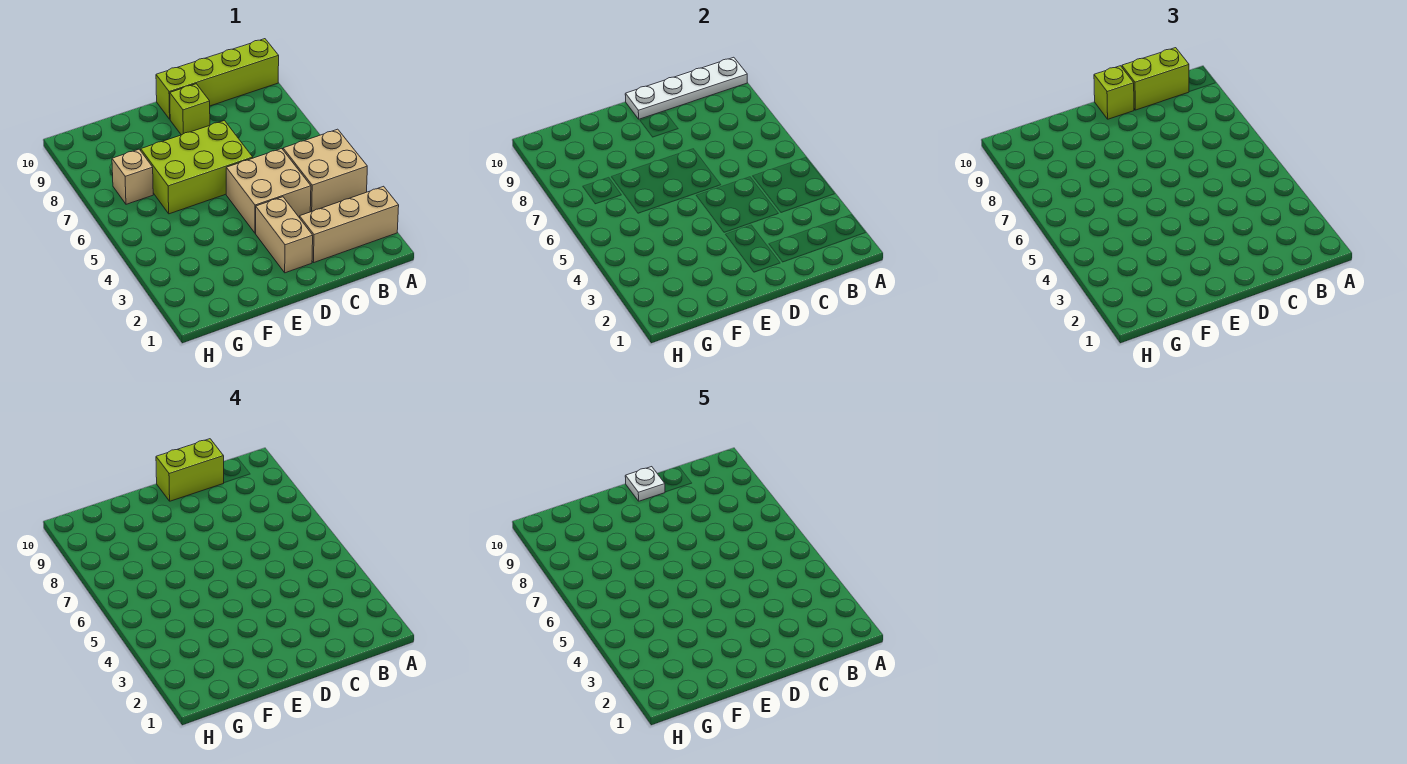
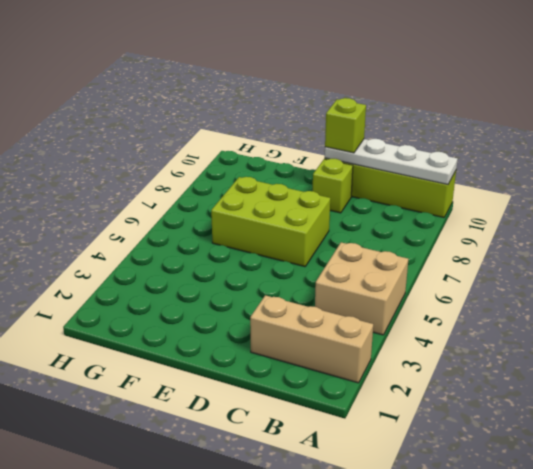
none -> tan 2x2 brick [226,148,311,233]
none -> tan 1x2 brick [256,197,313,273]
none -> tan 1x1 brick [112,149,153,204]

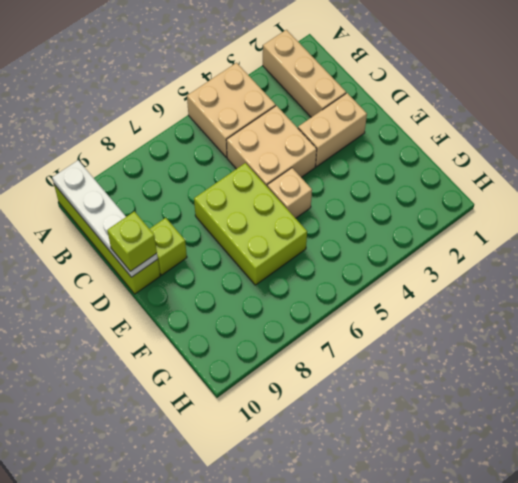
tan 1x1 brick [267,168,312,218] -> tan 1x1 brick moved to [112,149,153,204]
none -> lime 1x2 brick [1122,48,1189,110]
none -> lime 1x2 brick [156,439,224,501]
none -> white 1x1 plate [625,467,665,501]

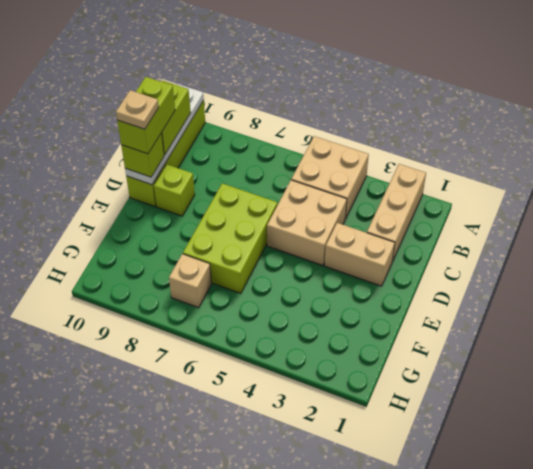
tan 1x1 plate [116,90,159,129] -> white 1x1 plate [625,467,665,501]

